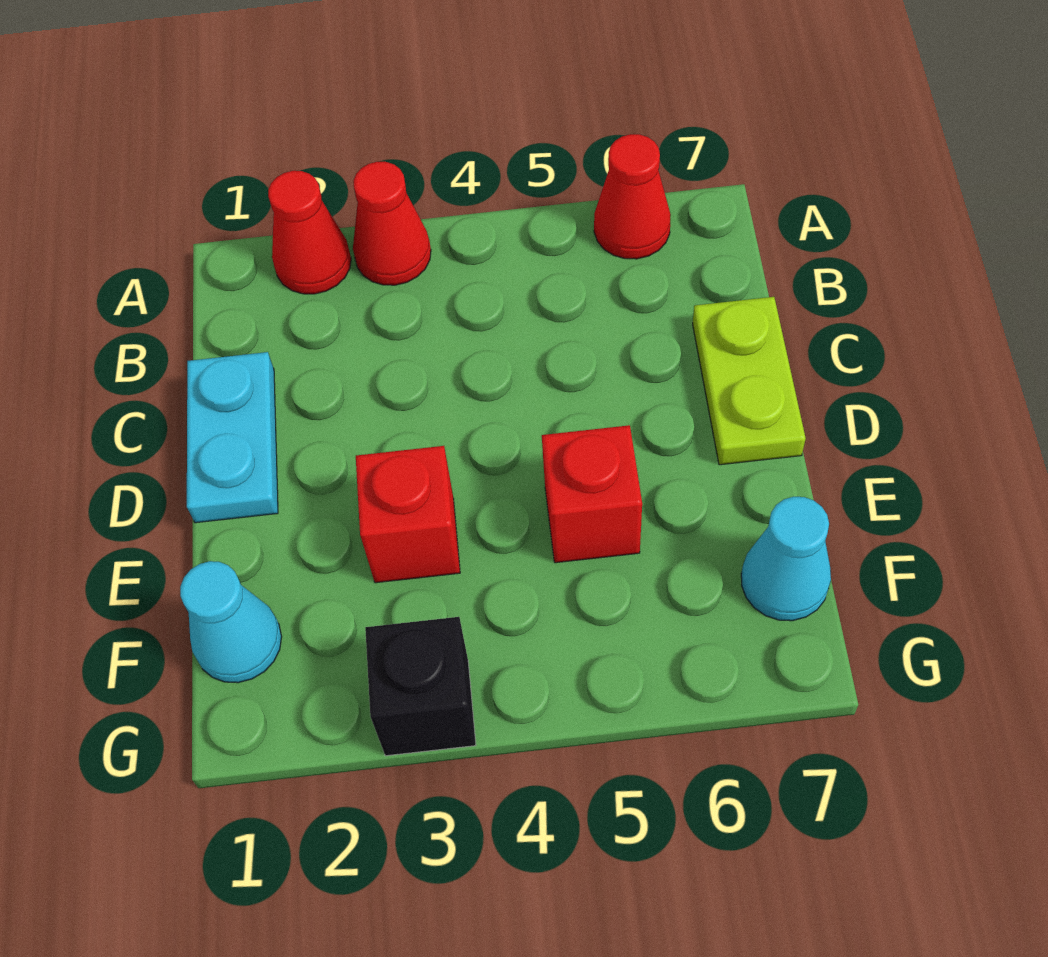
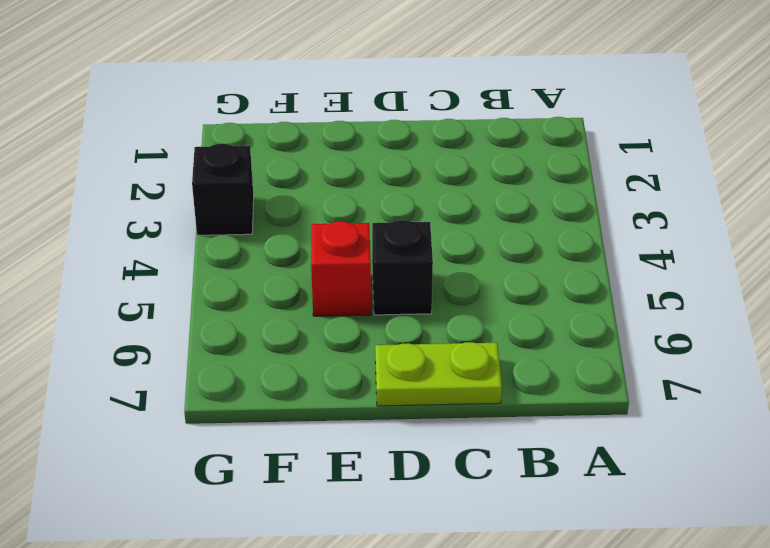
black 1x1 brick [372,220,433,315] -> none
none -> red 1x1 cone [268,171,351,294]
none -> red 1x1 cone [353,162,431,285]

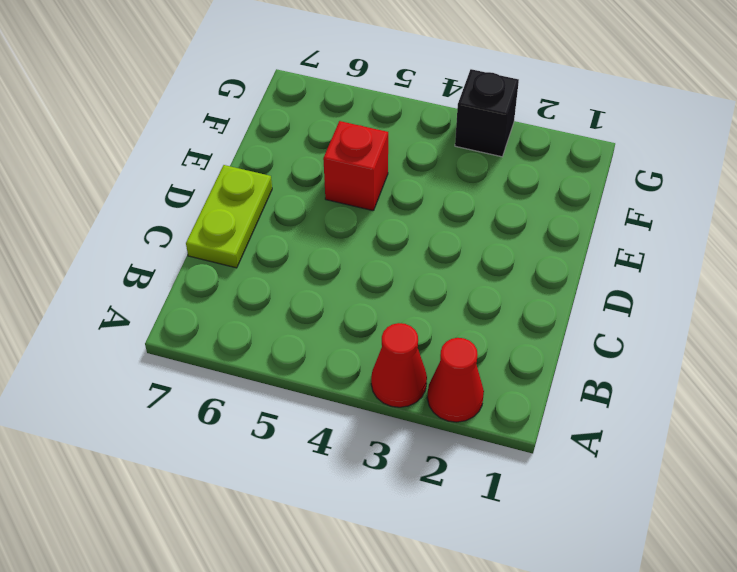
none -> red 1x1 cone [594,134,671,259]
none -> cyan 1x2 plate [187,352,278,523]

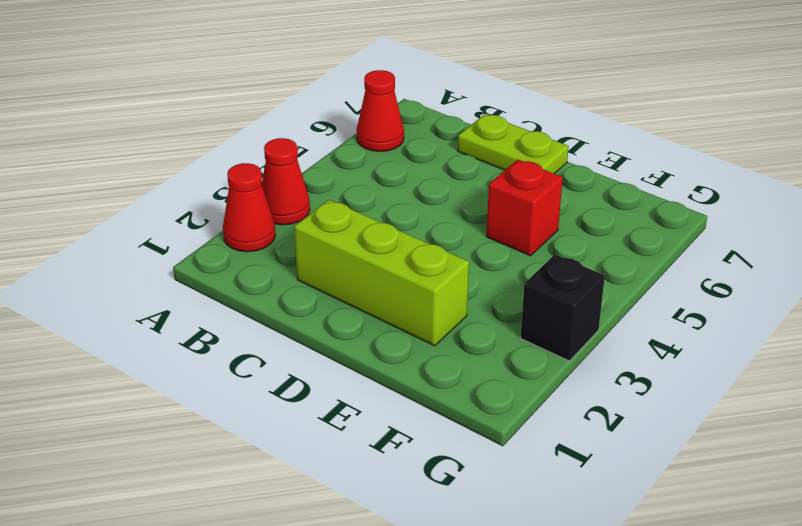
lime 1x3 brick [294,200,469,346] -> none
none -> cyan 1x2 plate [187,352,278,523]
none -> red 1x1 brick [356,446,460,583]

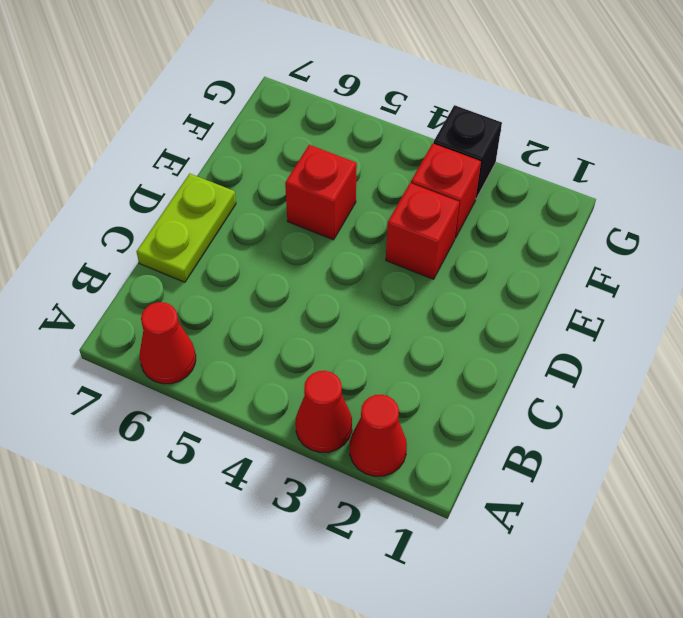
red 1x1 brick [411,144,481,238] -> none
none -> cyan 1x2 plate [187,352,278,523]
none -> cyan 1x1 cone [180,561,282,683]

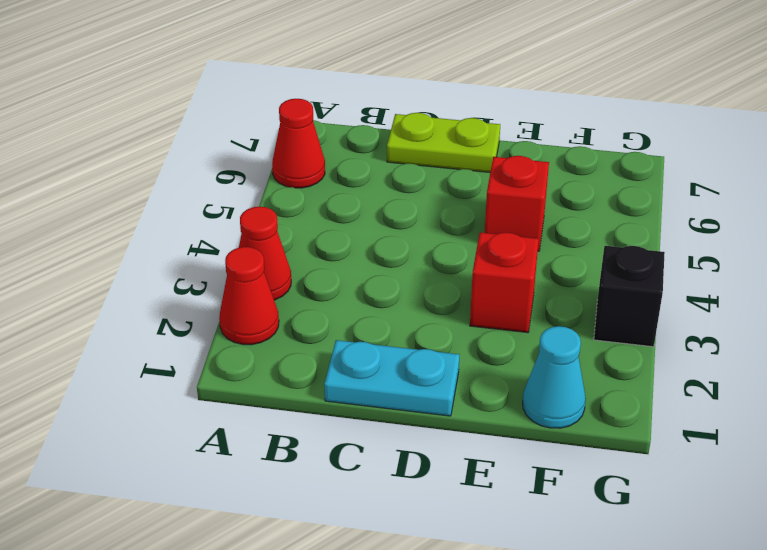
none -> cyan 1x1 cone [741,497,831,621]

